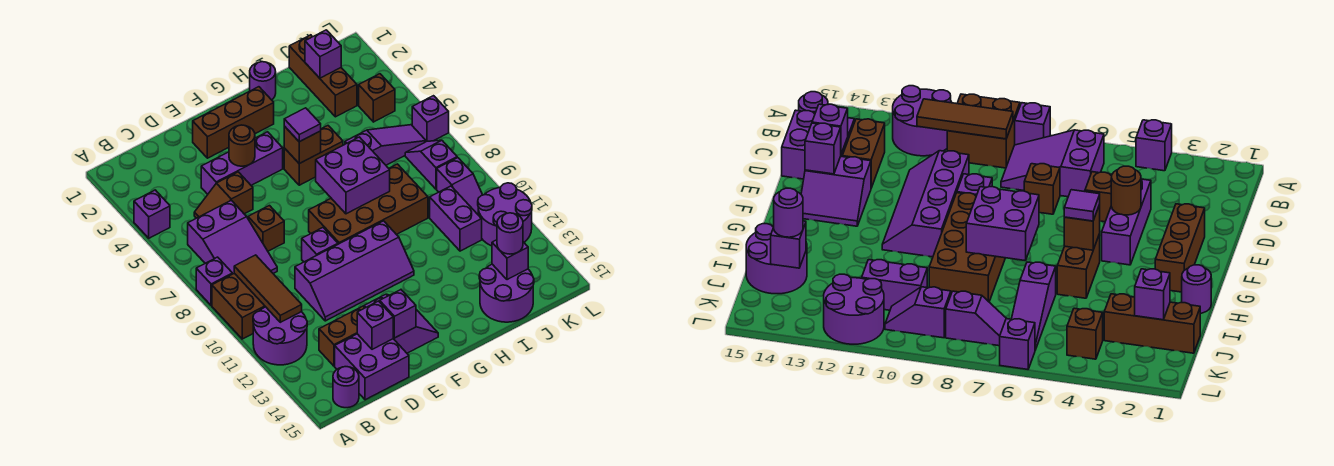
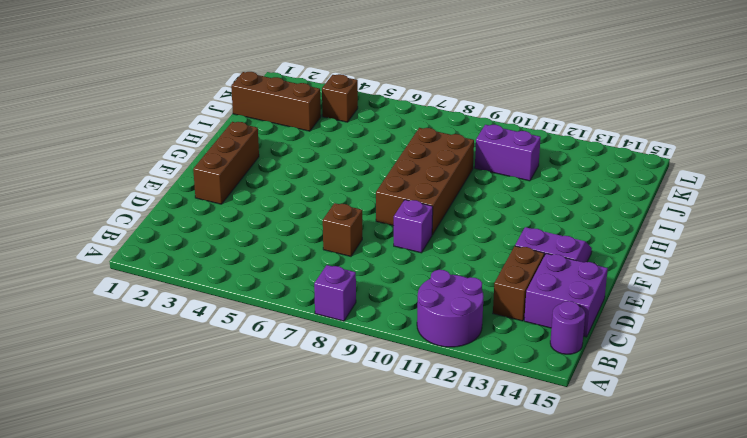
none -> purple 1x1 brick [134,190,170,238]
none -> brown 2x2 brick [212,273,265,339]
none -> purple 2x3 slope [188,200,277,274]
none -> brown 1x2 slope [194,172,253,218]

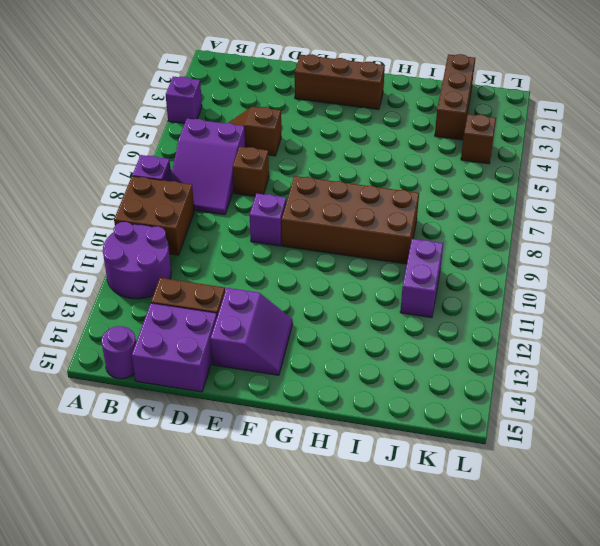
none -> purple 1x3 brick [201,132,283,194]
none -> purple 2x4 slope [295,221,414,321]
none -> brown 1x2 brick [284,126,343,185]
none -> purple 1x1 round brick [250,62,276,100]

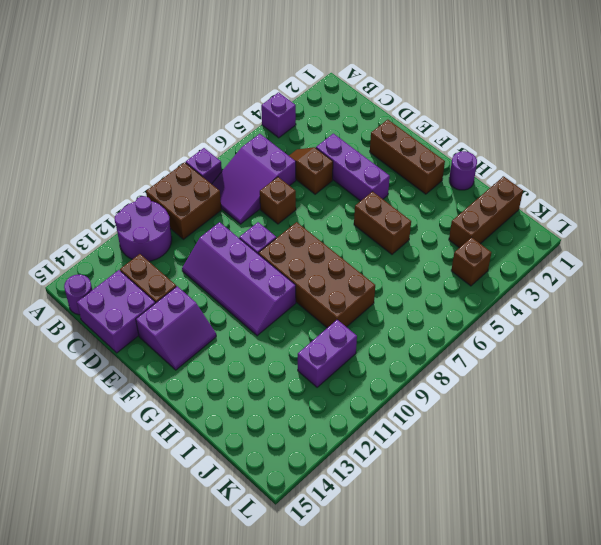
none -> purple 1x3 slope [345,125,426,165]
none -> purple 2x2 round brick [479,264,534,322]
none -> purple 1x2 slope [405,140,457,189]
none -> purple 1x2 slope [437,158,482,214]

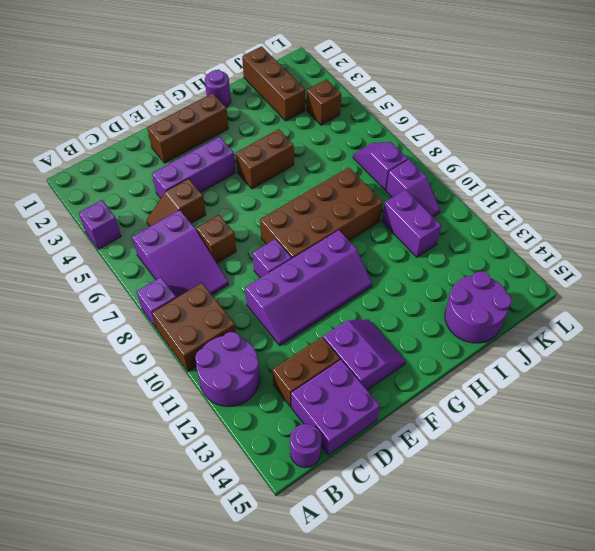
none -> purple 1x3 slope [345,125,426,165]
none -> purple 2x2 round brick [478,183,532,246]
none -> purple 1x1 brick [412,96,449,142]
none -> brown 1x3 tile [234,255,302,322]

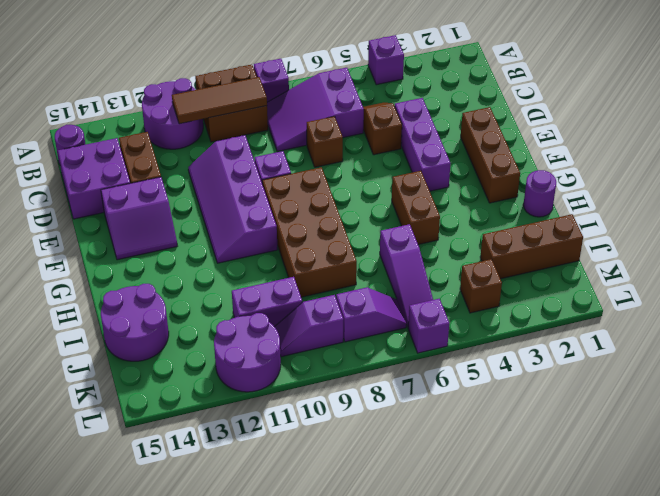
none -> purple 1x1 brick [357,301,393,349]
none -> brown 1x1 round brick [229,125,255,166]
none -> purple 1x1 brick [380,290,416,338]
none -> brown 1x1 brick [284,126,321,164]

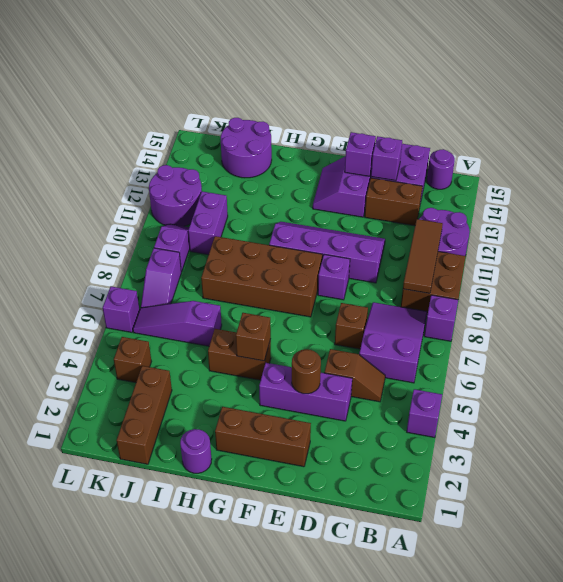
none -> purple 2x2 brick [316,137,390,214]
none -> purple 1x1 brick [305,30,341,78]
none -> purple 1x1 brick [492,240,528,280]
none -> purple 1x1 tile [284,108,321,142]

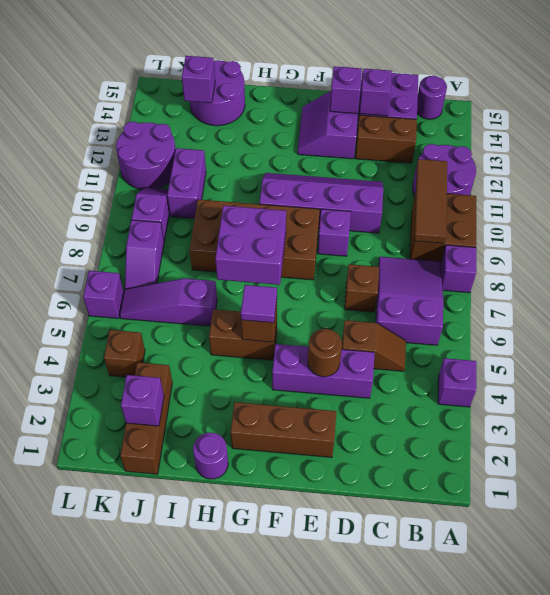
none -> purple 1x1 round brick [497,213,523,254]

